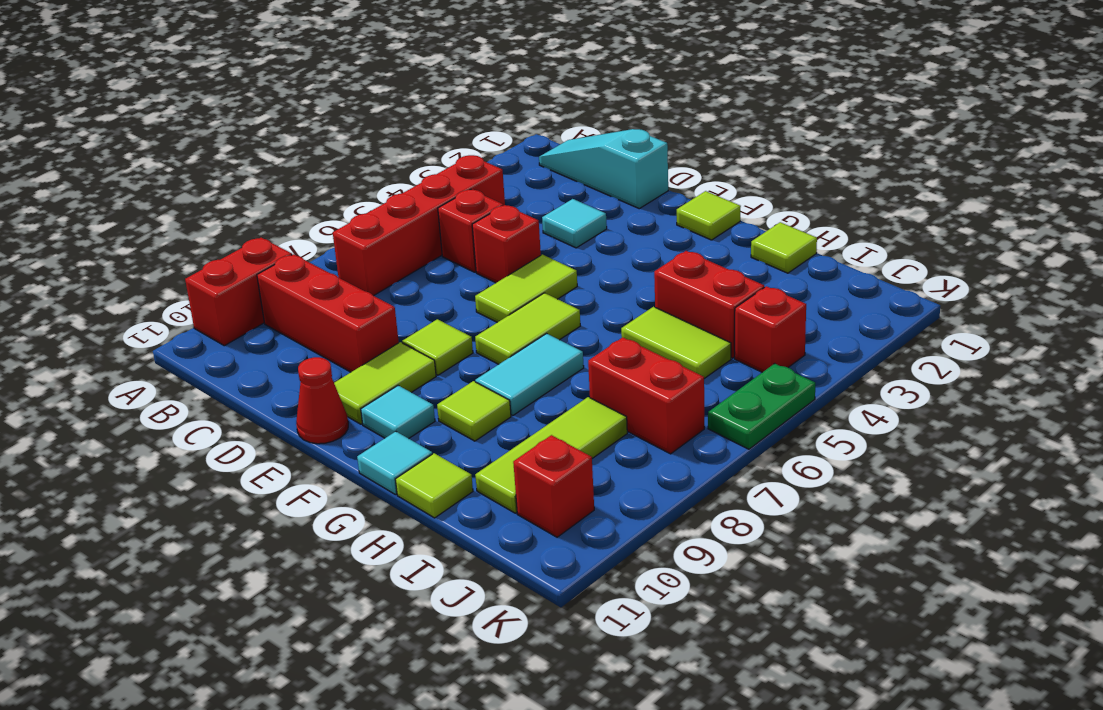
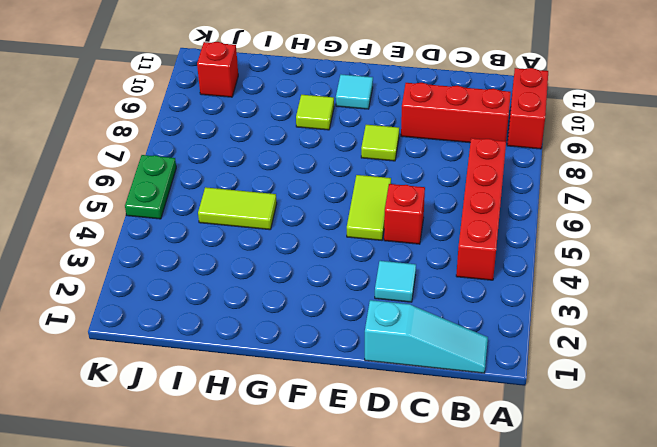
none -> red 1x1 brick [438,189,503,272]
none -> lime 1x2 tile [334,342,436,424]
none -> red 1x1 cone [296,357,348,444]

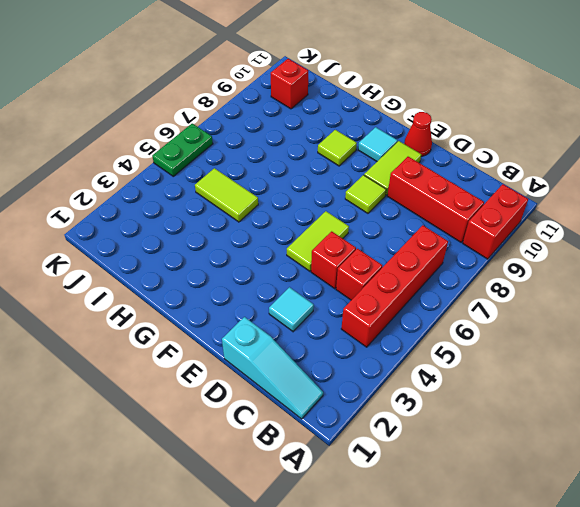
none -> lime 1x1 tile [677,191,741,240]
none -> lime 1x2 tile [475,293,580,364]
none -> cyan 1x2 tile [475,334,584,415]

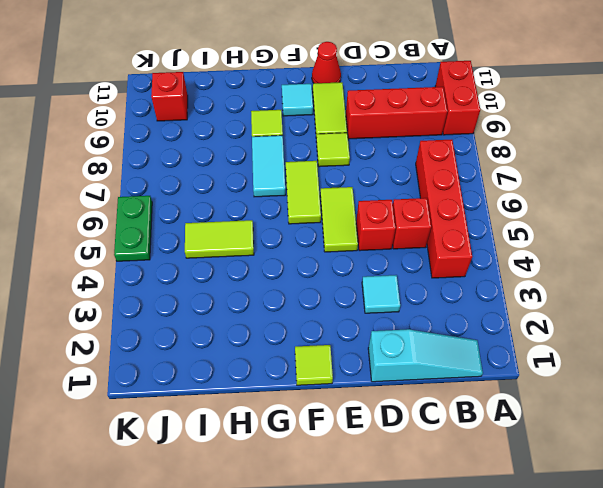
none -> cyan 1x1 tile [357,431,432,495]
none -> lime 1x1 tile [751,222,817,273]
none -> red 1x2 brick [654,251,764,358]

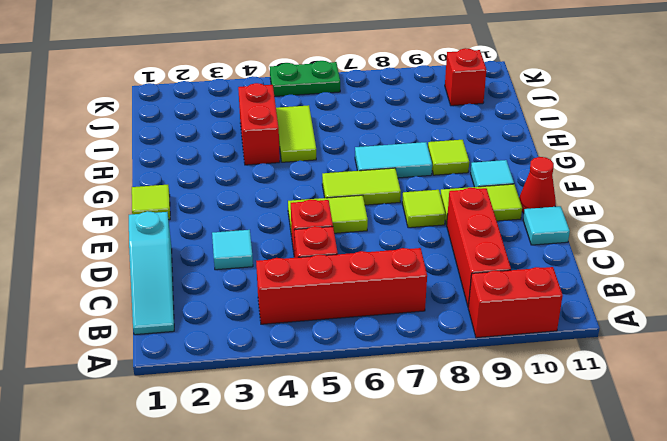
cyan 1x1 tile [523,206,570,245] -> cyan 1x1 tile moved to [357,431,432,495]
none -> lime 1x1 tile [751,222,817,273]
none -> lime 1x1 tile [395,453,473,518]
none -> red 1x2 brick [588,337,704,454]

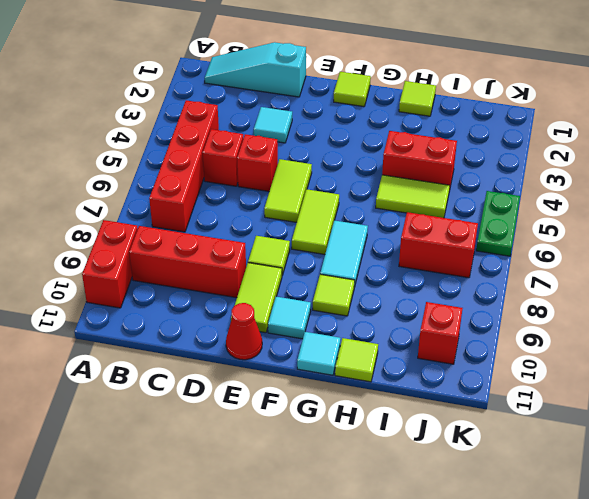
none -> lime 1x3 tile [475,397,627,513]
none -> red 1x1 brick [735,286,806,372]

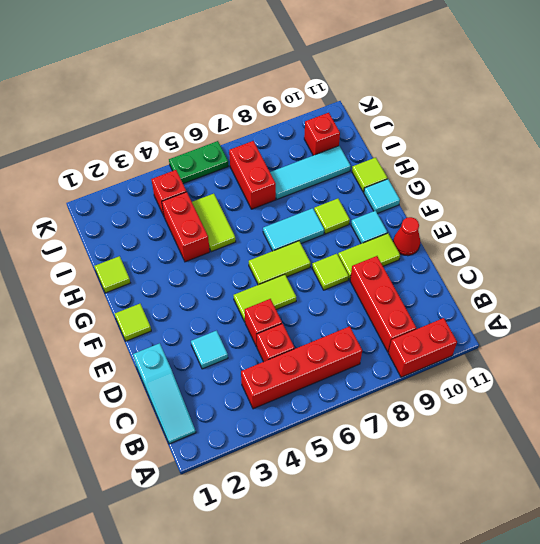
cyan 1x3 tile [270,146,351,199] -> lime 1x3 tile [475,397,627,513]

